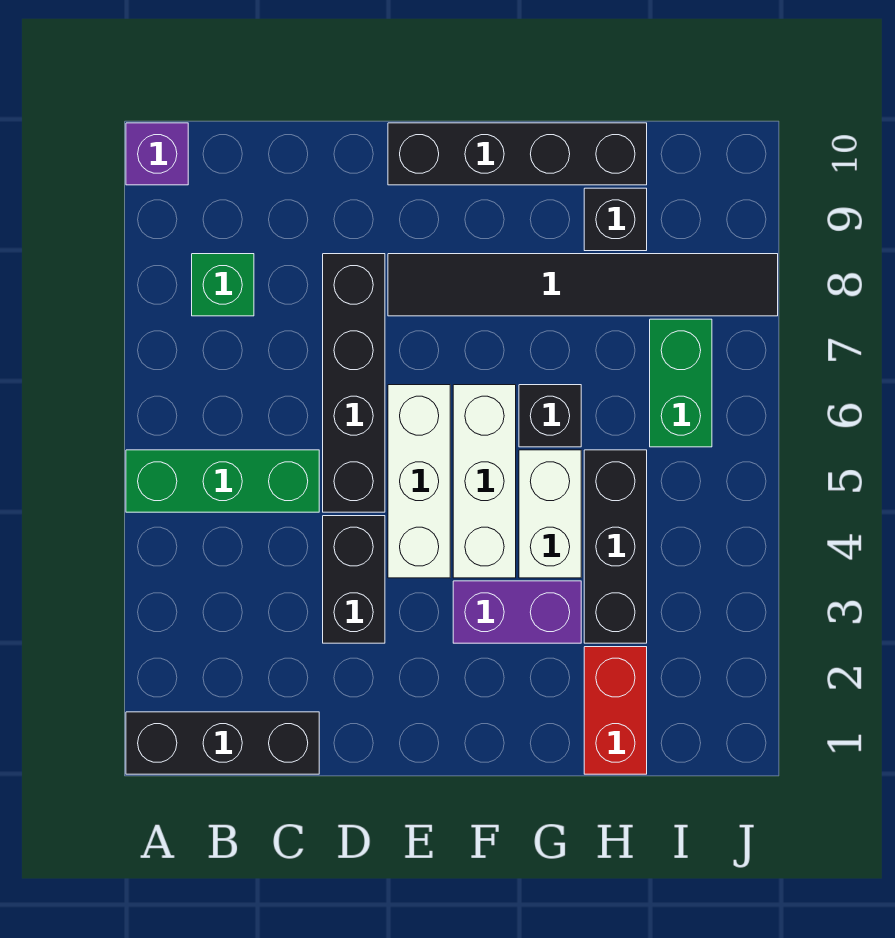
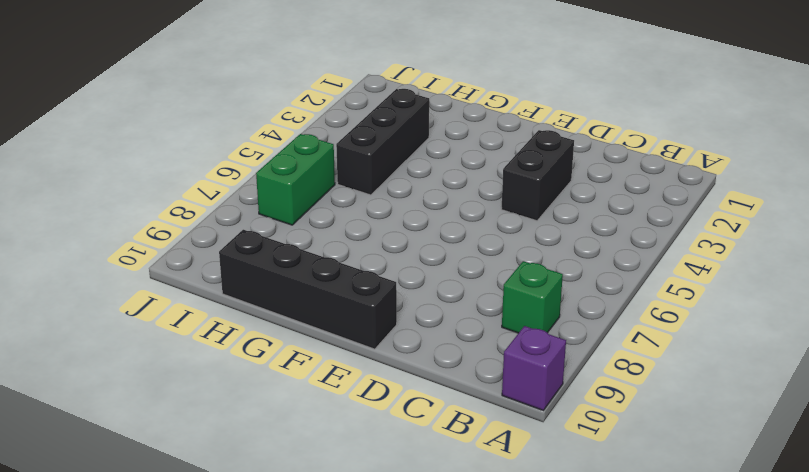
none -> black 1x3 brick [126,712,319,774]
none -> green 1x3 brick [126,450,319,512]
none -> black 1x4 brick [323,254,385,512]

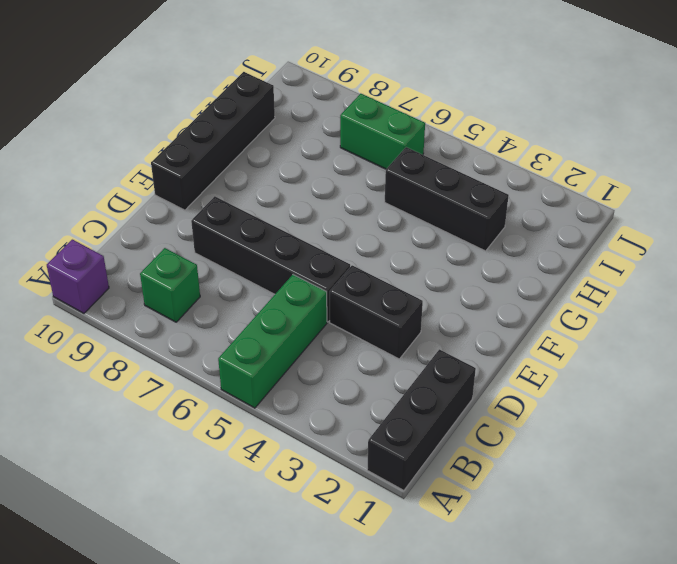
none -> white 1x3 brick [388,385,450,578]
none -> black 1x6 tile [388,254,778,316]
none -> purple 1x2 brick [453,581,581,643]

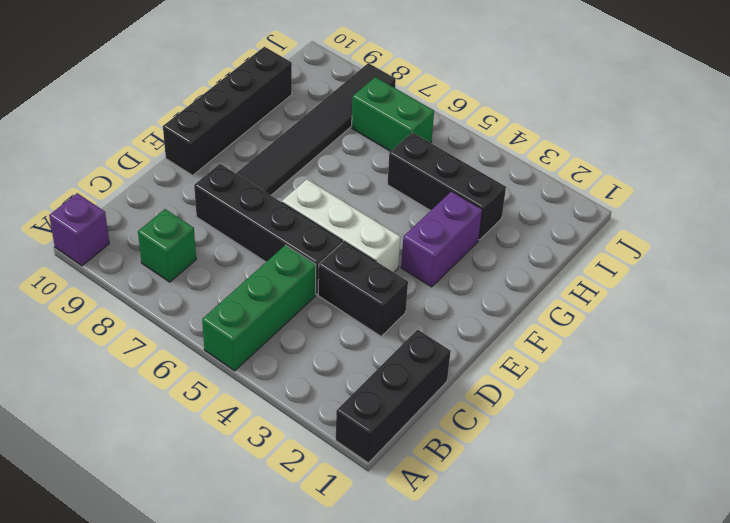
none -> white 1x3 brick [453,385,516,578]
none -> white 1x2 brick [519,450,581,578]
none -> black 1x1 brick [519,385,581,447]

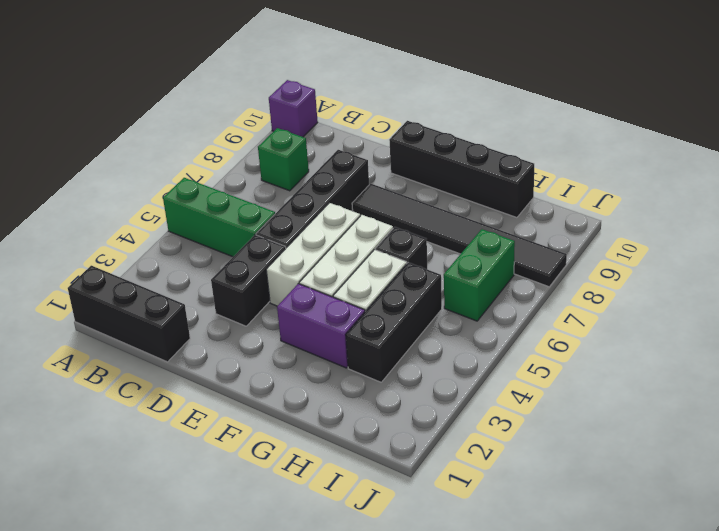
none -> red 1x2 brick [584,647,647,774]
none -> black 1x1 brick [584,188,647,251]

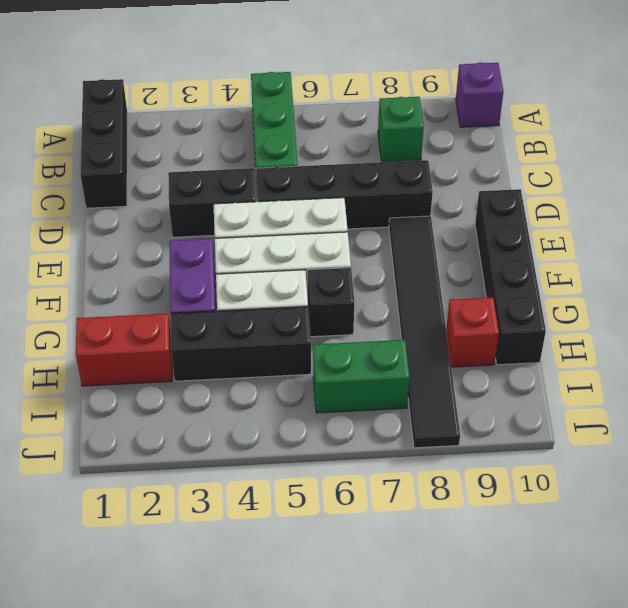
red 1x1 brick [446,297,499,367] -> black 1x1 brick [584,188,647,251]

